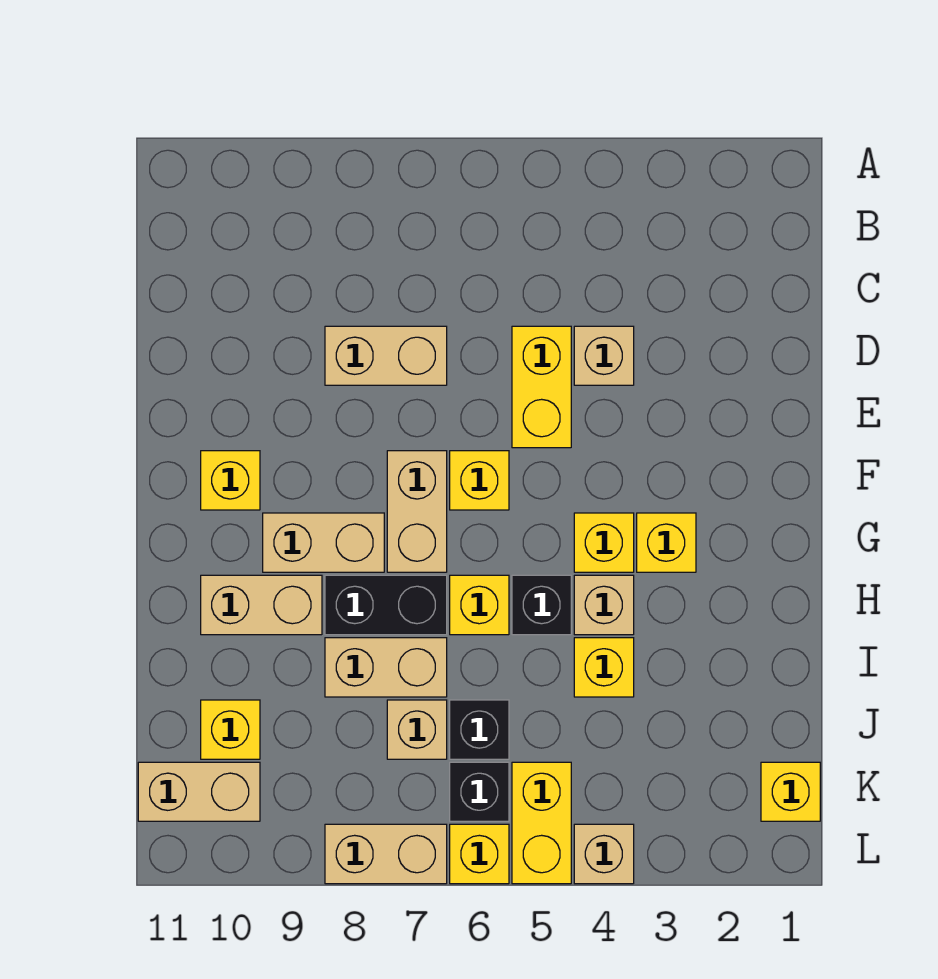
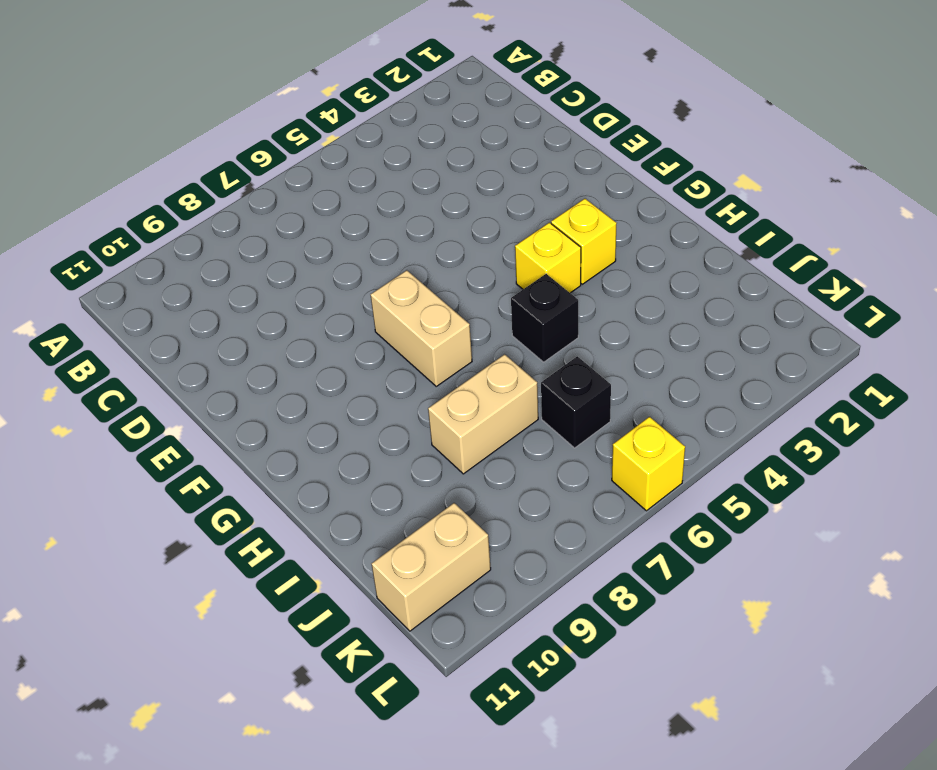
none -> tan 1x1 brick [574,326,634,385]
none -> yellow 1x2 brick [512,326,571,448]
none -> tan 1x2 brick [325,326,447,385]

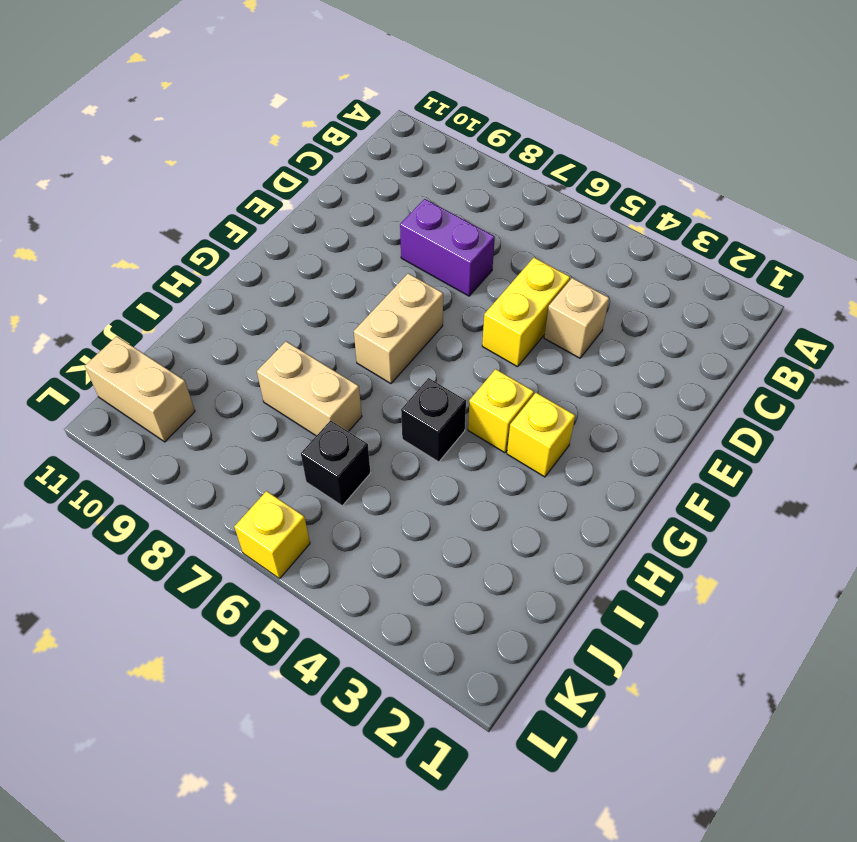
purple 1x2 brick [400,199,495,296] -> tan 1x2 brick [325,326,447,385]
none -> yellow 1x1 brick [450,451,509,510]
none -> yellow 1x1 brick [201,451,260,510]
none -> tan 1x2 brick [263,513,384,572]

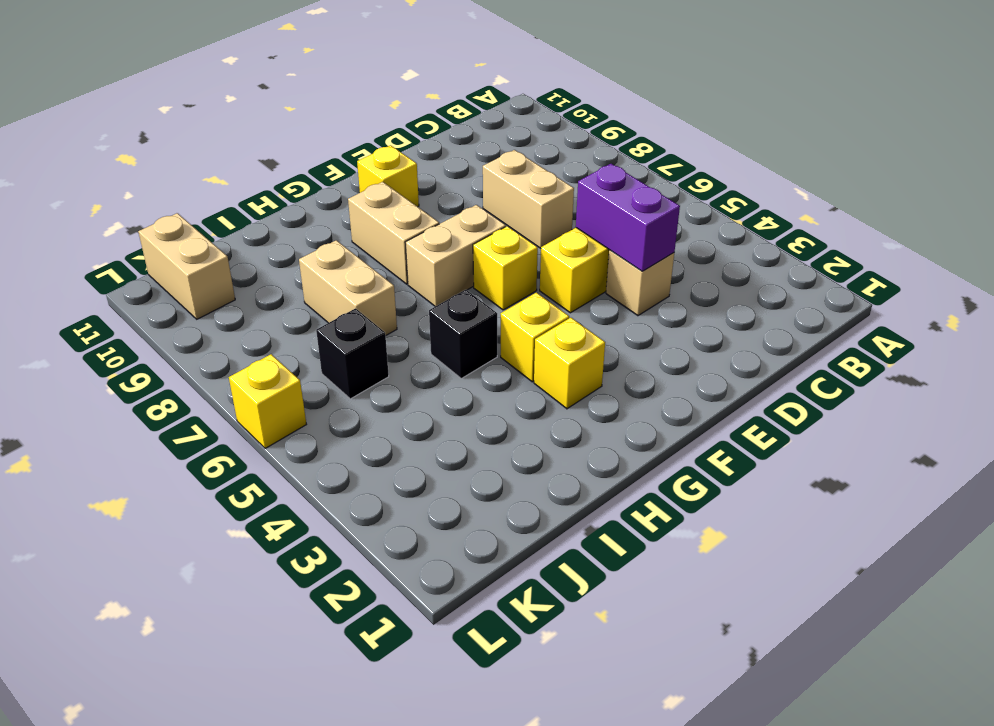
purple 1x2 brick [576,164,680,271] -> none
none -> tan 1x1 brick [574,575,634,635]
none -> yellow 1x1 brick [450,575,509,635]
none -> black 1x2 brick [325,575,447,635]

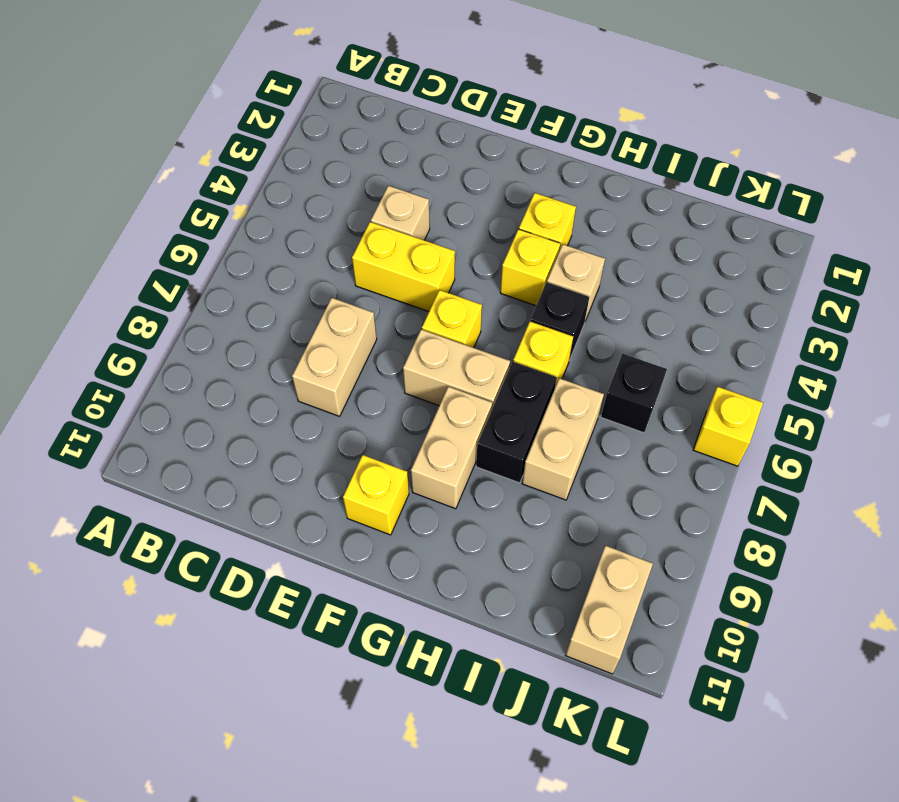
none -> tan 1x2 brick [201,575,322,635]
none -> yellow 1x1 brick [574,638,634,697]
none -> tan 1x1 brick [387,700,447,759]

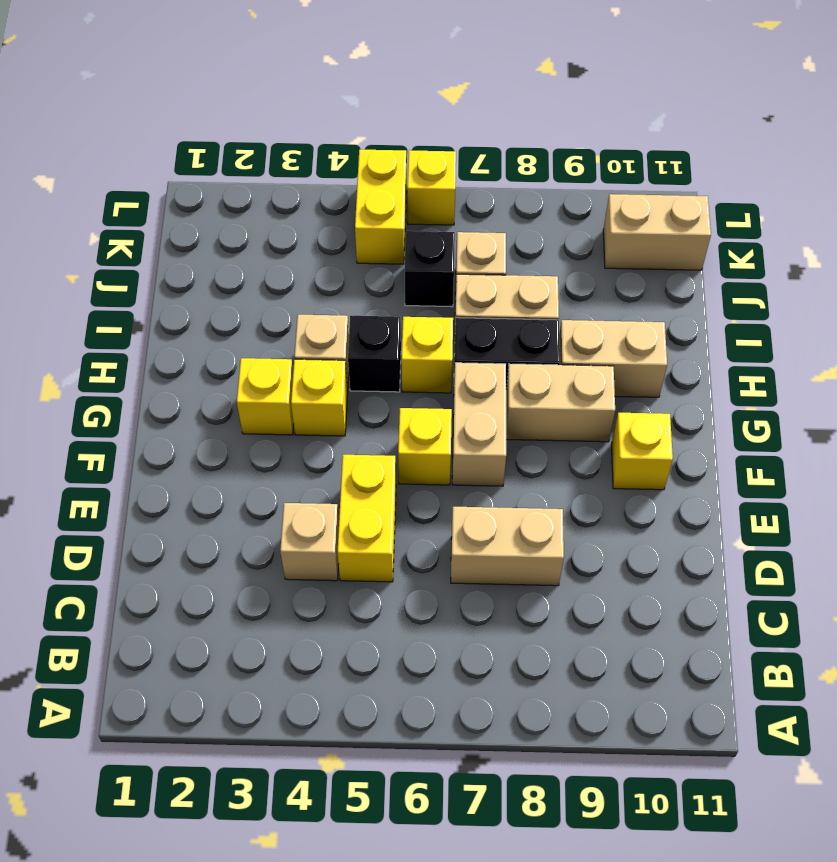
none -> yellow 1x1 brick [574,638,634,697]
none -> yellow 1x1 brick [201,700,260,759]
none -> yellow 1x1 brick [761,762,820,821]

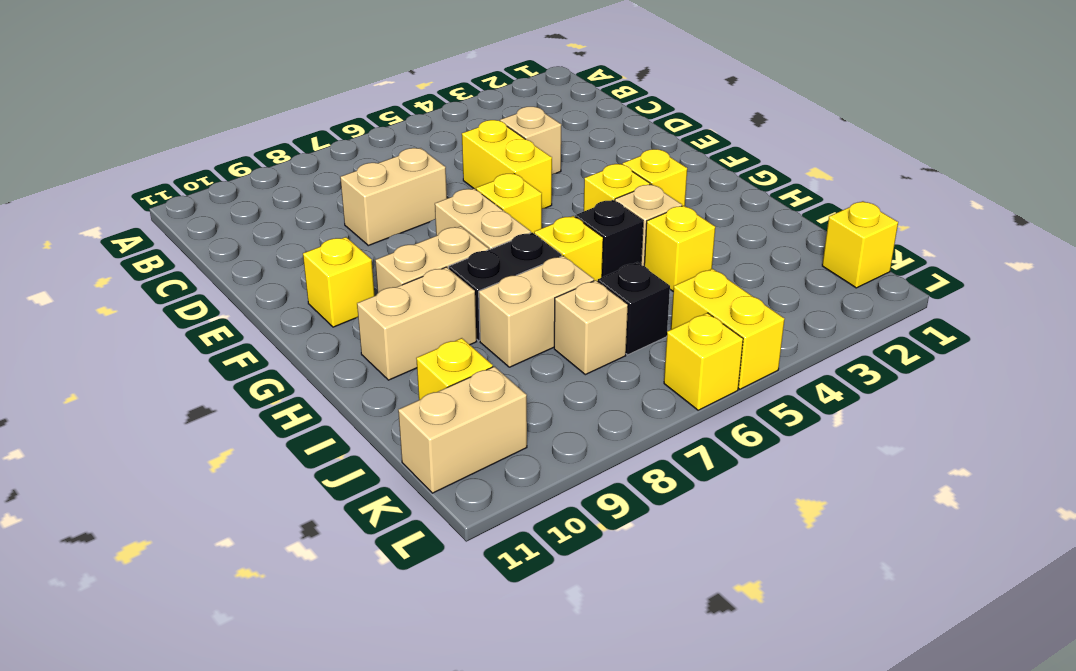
none -> black 1x1 brick [450,762,509,821]
none -> tan 1x1 brick [574,824,634,884]
none -> tan 1x2 brick [325,824,447,884]

